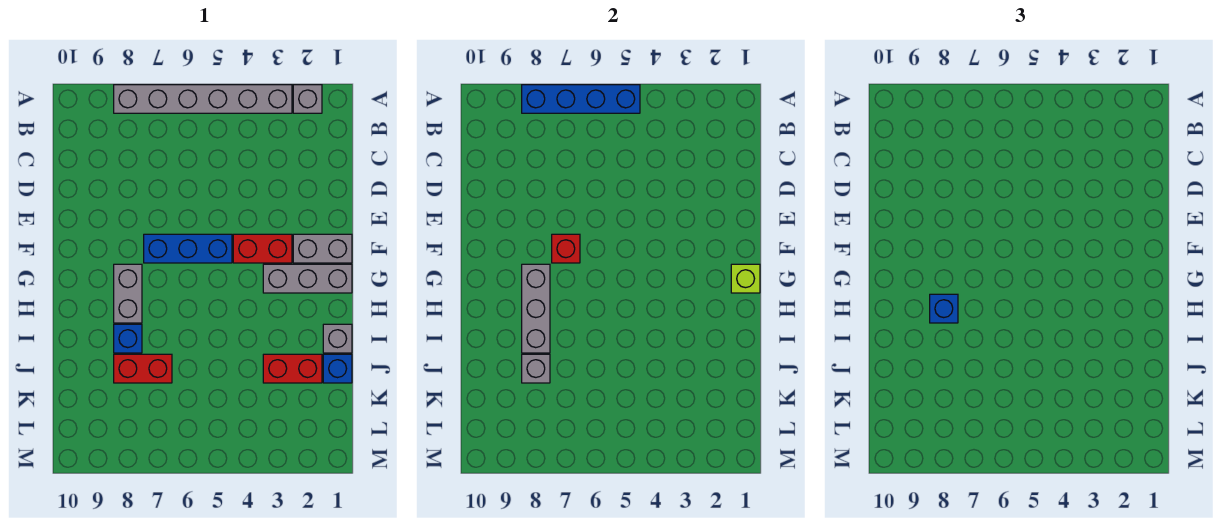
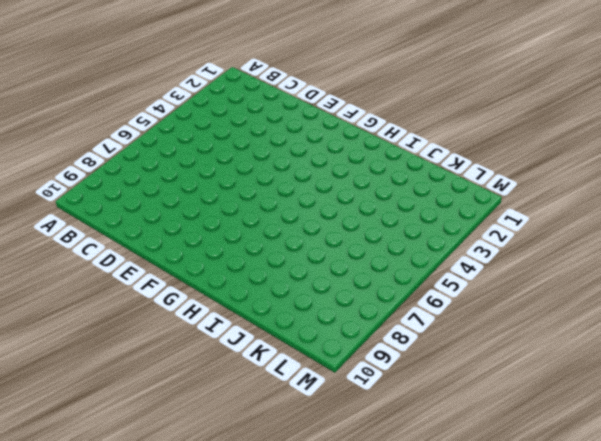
none -> grey 1x1 brick [293,85,322,113]
none -> grey 1x6 brick [114,85,292,113]
none -> grey 1x2 brick [293,234,352,263]

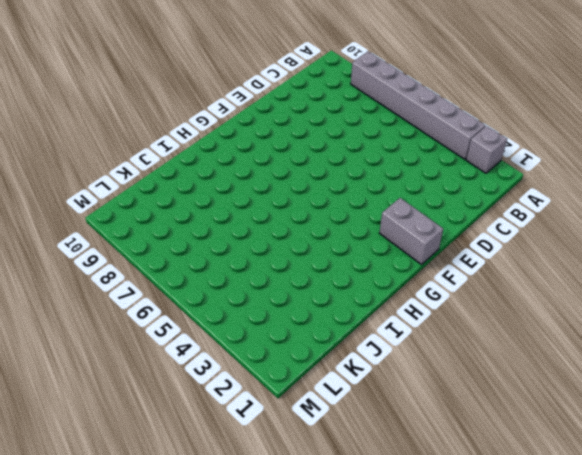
none -> red 1x2 brick [233,234,292,263]
none -> blue 1x3 brick [144,234,232,263]
none -> grey 1x3 brick [263,264,352,293]

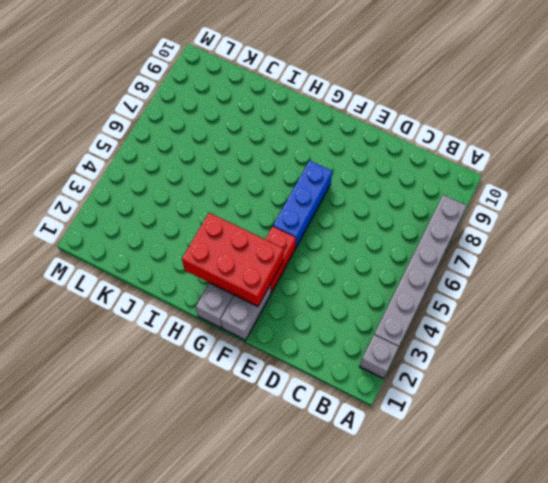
red 2x3 brick [182,213,284,306] -> none
none -> grey 1x2 brick [114,264,142,323]
none -> grey 1x1 brick [323,324,352,353]
none -> blue 1x1 brick [114,324,142,353]

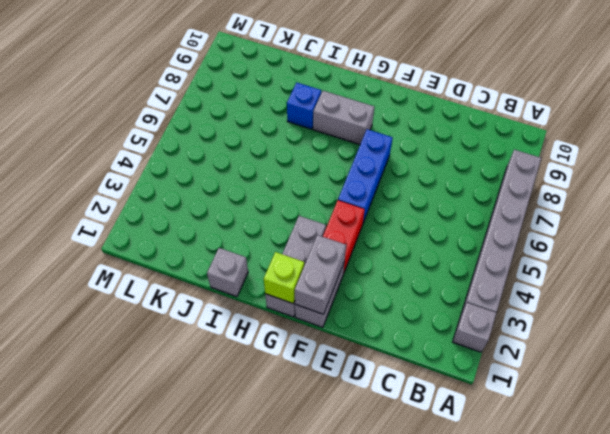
grey 1x2 brick [295,235,346,314] -> none
none -> blue 1x1 brick [323,354,352,383]
none -> red 1x2 brick [263,354,322,383]
none -> red 1x2 brick [114,354,172,383]

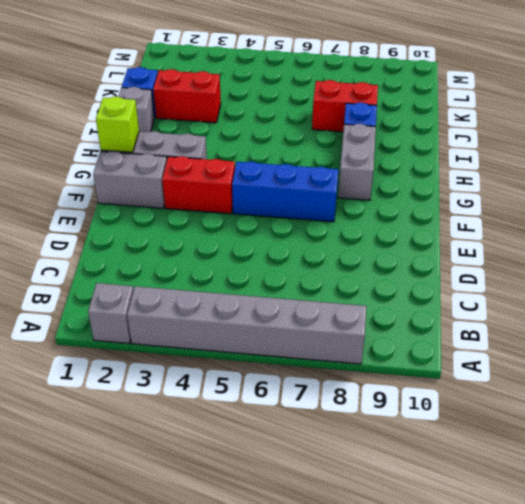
none -> blue 1x4 brick [522,85,640,113]
none -> red 1x1 brick [552,234,580,263]
none -> grey 1x3 brick [522,264,550,353]

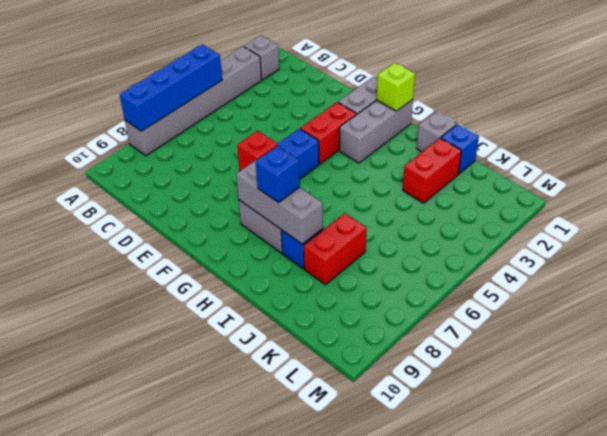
none -> grey 1x1 brick [522,354,550,383]

